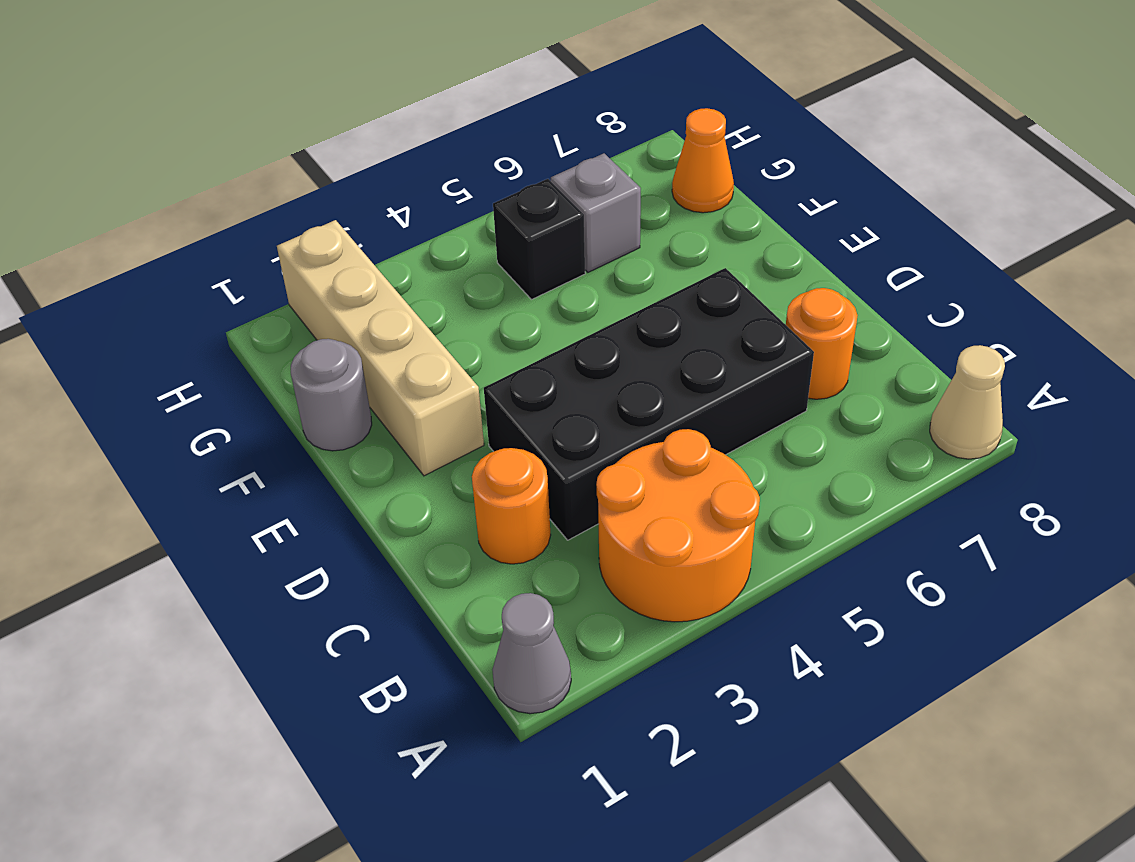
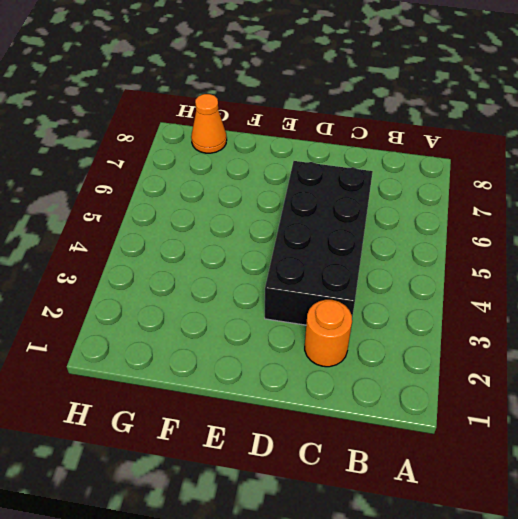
none -> grey 1x1 cone [492,593,571,714]
none -> orange 2x2 round brick [596,429,760,622]

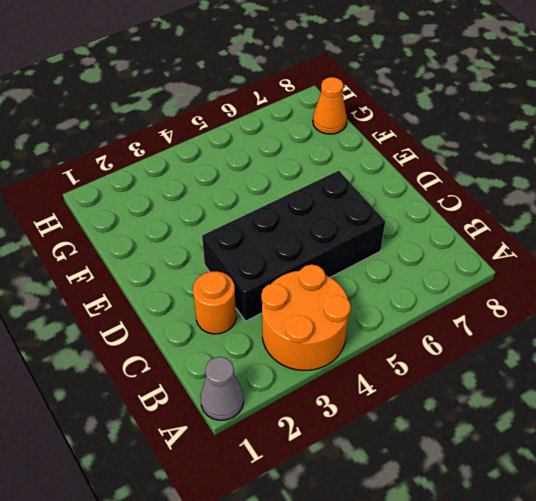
none -> tan 1x1 cone [930,345,1005,459]
none -> orange 1x1 round brick [786,288,858,399]

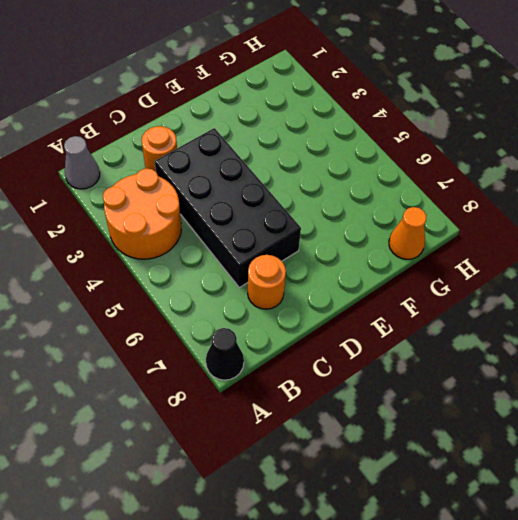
black 1x1 cone [206,328,244,380] -> tan 1x1 cone [930,345,1005,459]
none -> tan 1x4 brick [277,220,484,476]
none -> grey 1x1 round brick [291,339,372,451]

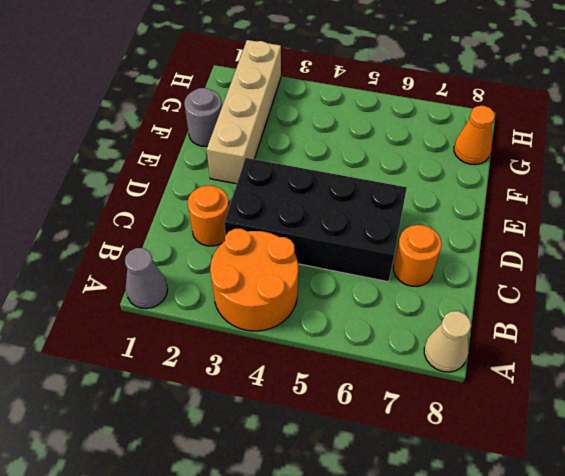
none -> black 1x1 brick [493,179,585,300]
none -> grey 1x1 brick [551,153,641,272]

